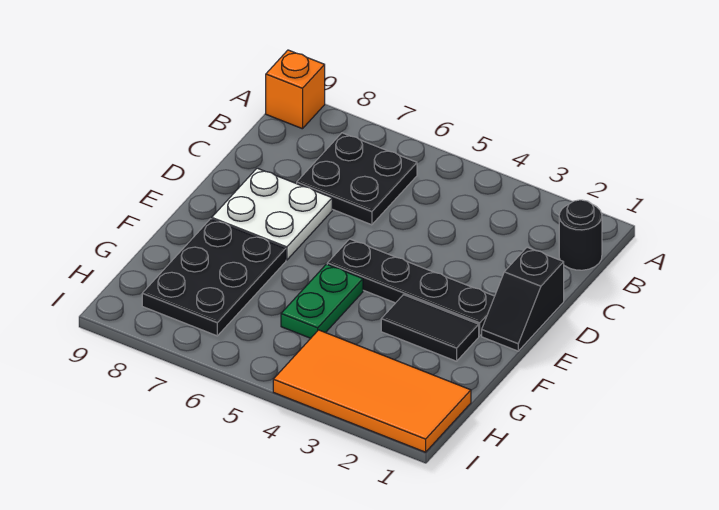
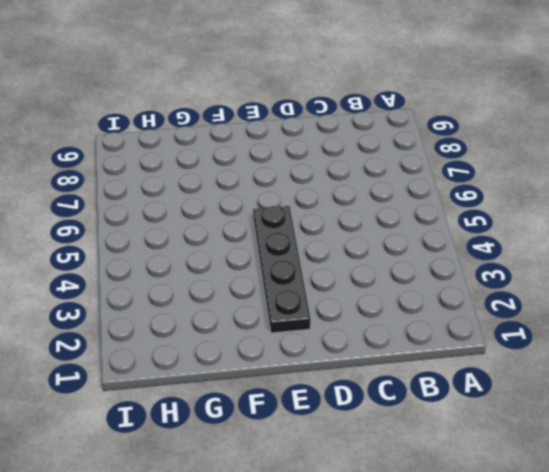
none -> orange 1x1 brick [266,50,325,129]
none -> black 1x1 round brick [559,200,602,270]

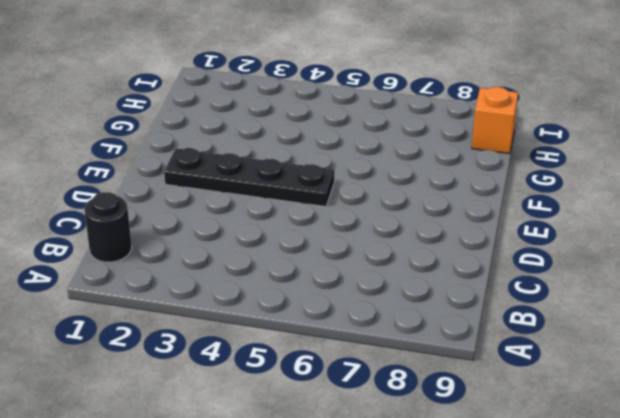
orange 1x1 brick [472,87,518,154] -> orange 1x1 brick moved to [266,50,325,129]
none -> black 2x2 plate [297,133,417,225]
none -> black 1x2 slope [482,247,564,351]

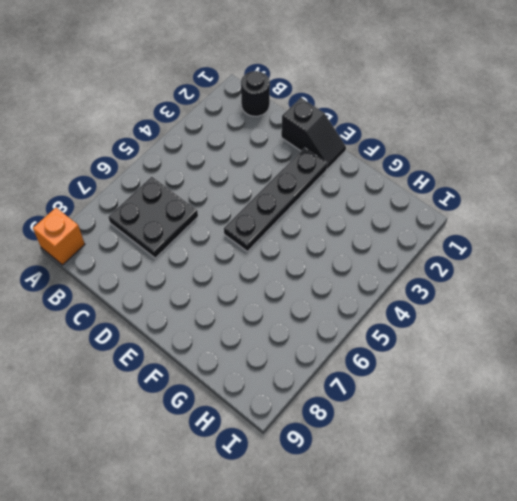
none -> white 2x2 plate [212,168,332,260]
none -> black 1x2 tile [381,295,479,361]

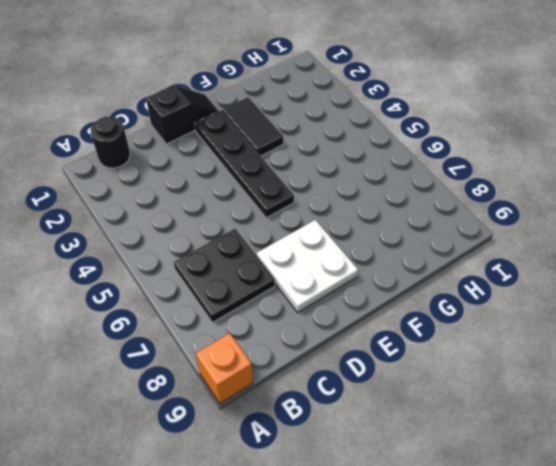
none -> green 1x2 plate [281,264,363,338]
none -> black 2x3 plate [142,219,286,336]

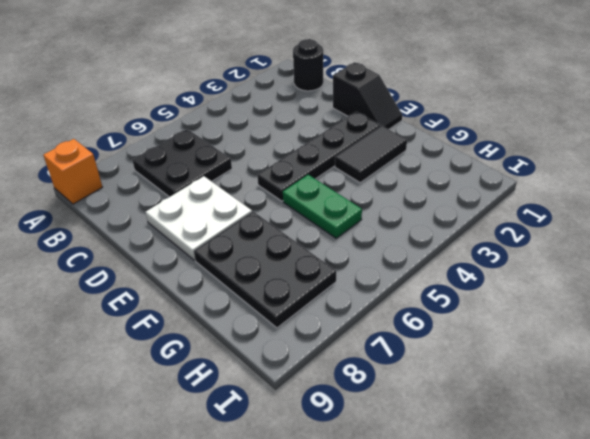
none -> orange 2x4 tile [273,330,471,452]

